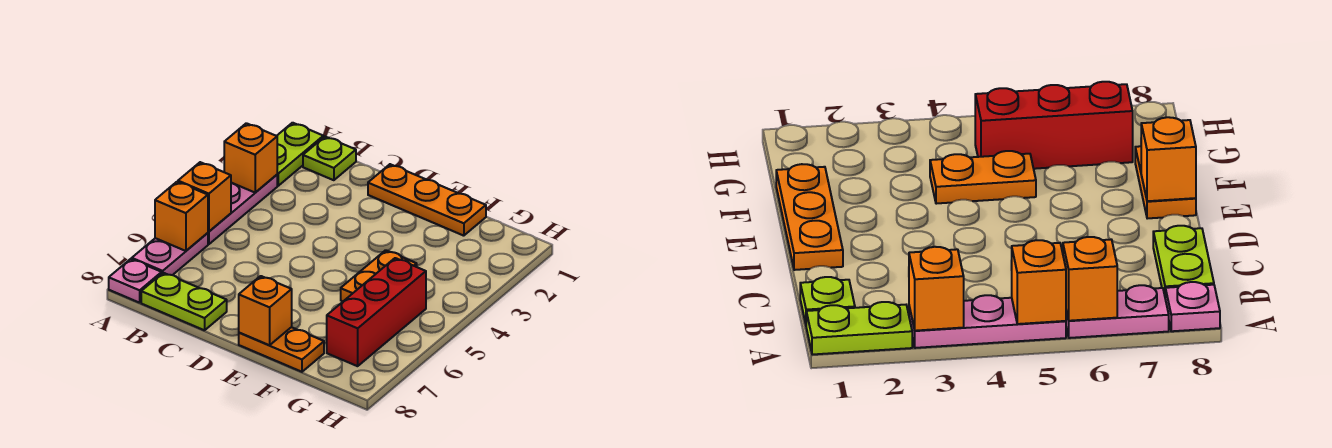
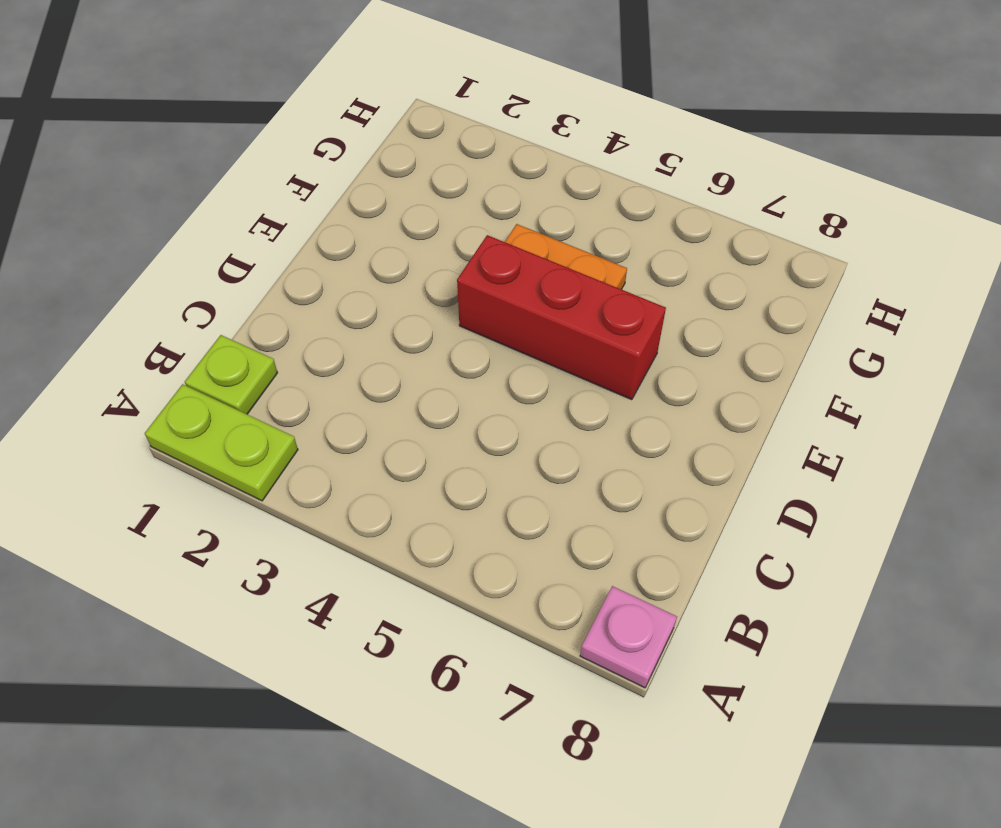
red 1x3 brick [457,235,666,400] -> red 1x3 brick moved to [327,258,426,366]
none -> pink 1x3 plate [208,175,277,244]
none -> pink 1x2 plate [132,233,208,275]
none -> lime 1x2 plate [141,273,227,330]

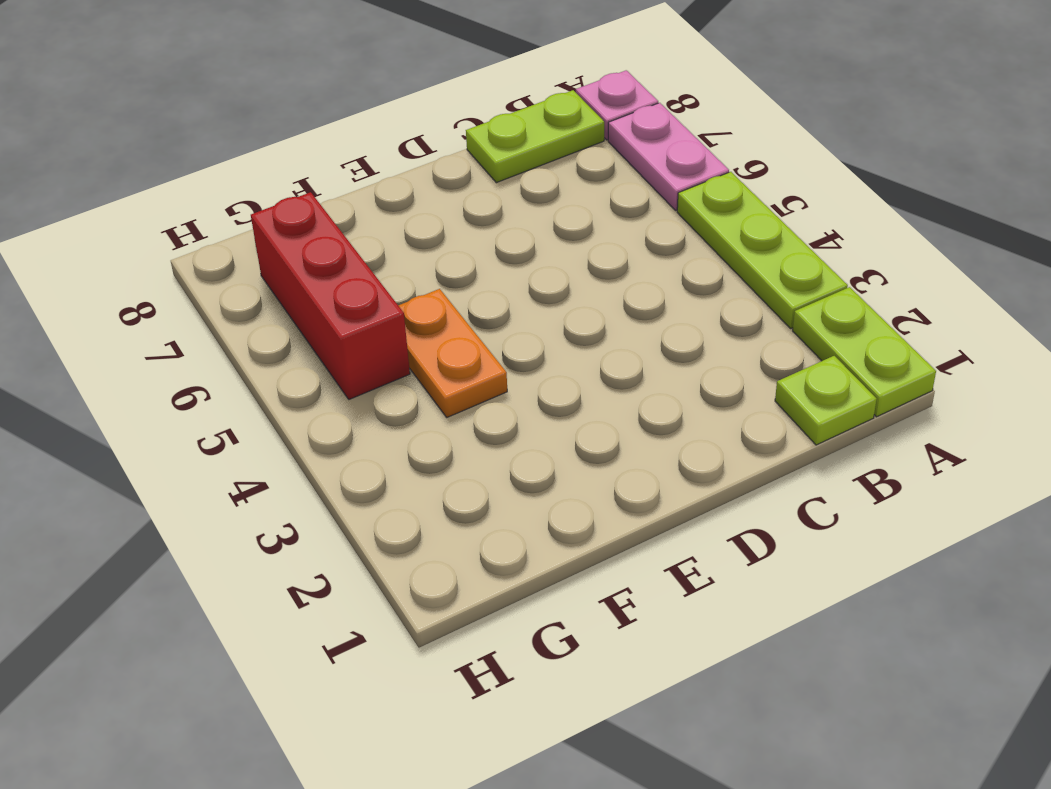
lime 1x3 plate [677,172,848,328] -> pink 1x3 plate [208,175,277,244]
none -> orange 1x3 plate [368,164,486,236]
none -> orange 1x2 plate [239,327,324,372]
none -> orange 1x1 brick [224,123,277,193]

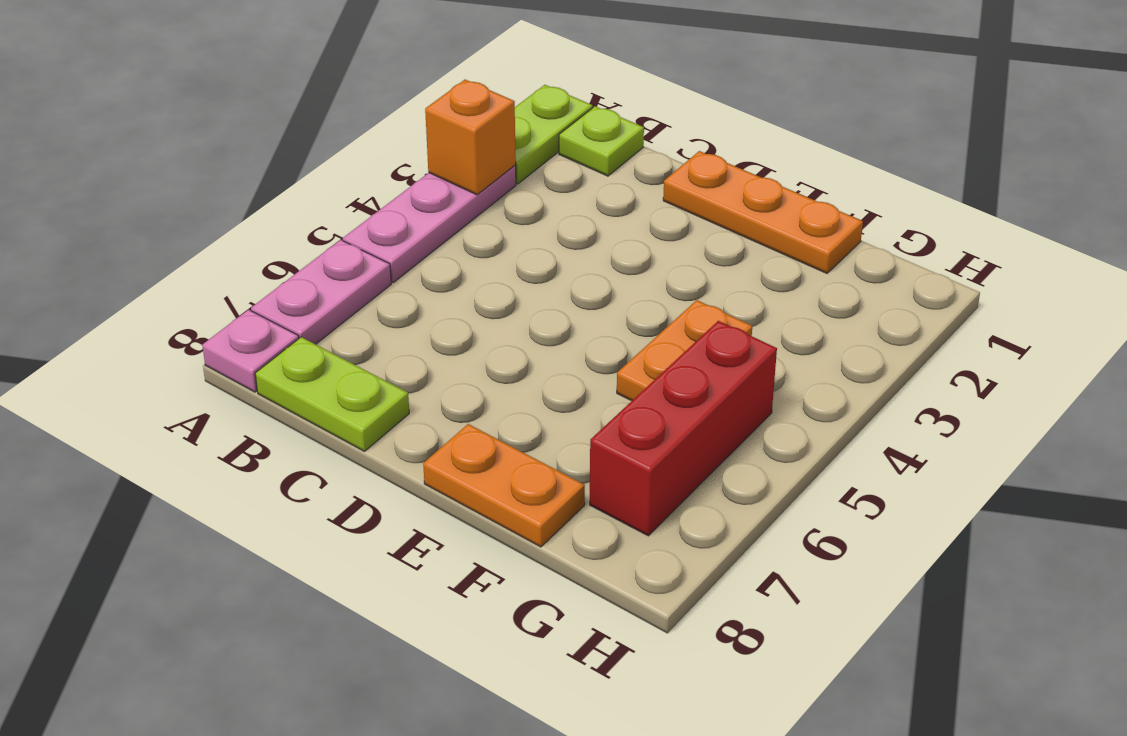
none -> orange 1x1 brick [178,162,231,231]
none -> orange 1x1 brick [155,182,208,251]
none -> orange 1x1 brick [239,276,292,345]

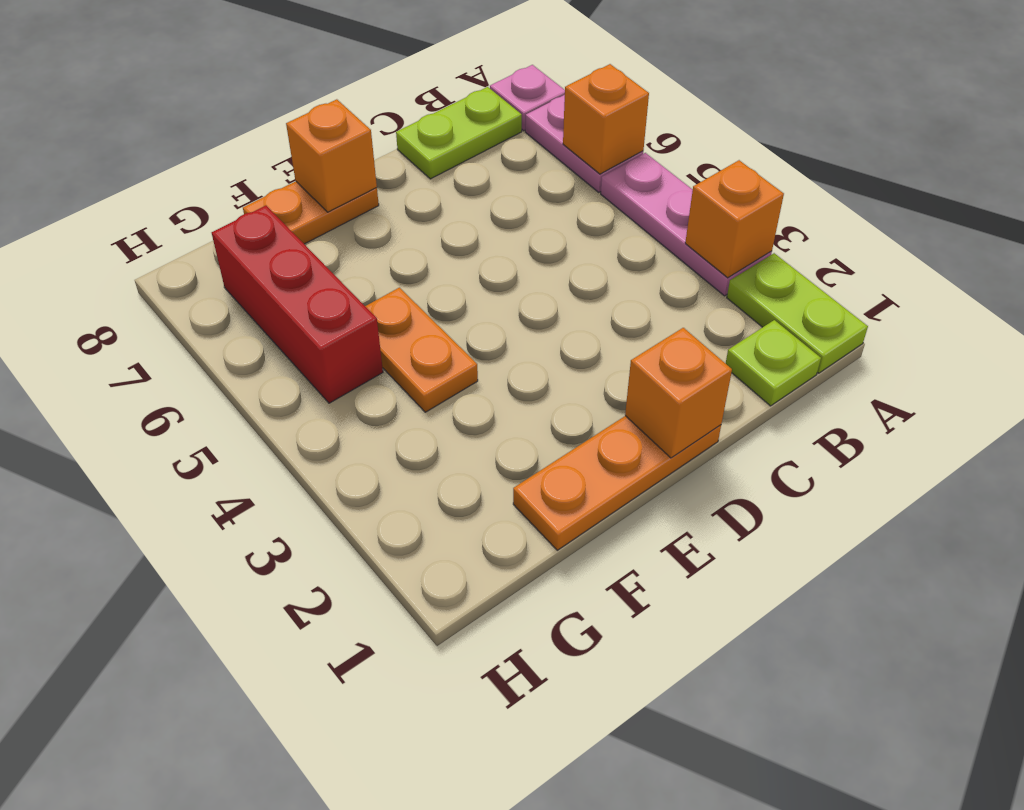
orange 1x1 brick [625,328,732,458] -> orange 1x1 brick moved to [178,162,231,231]

